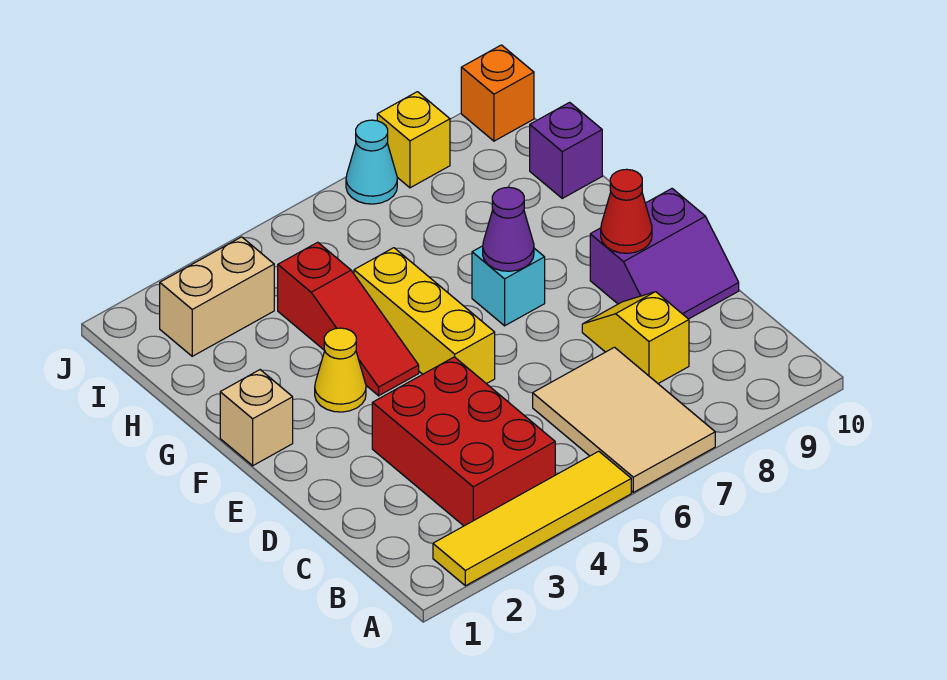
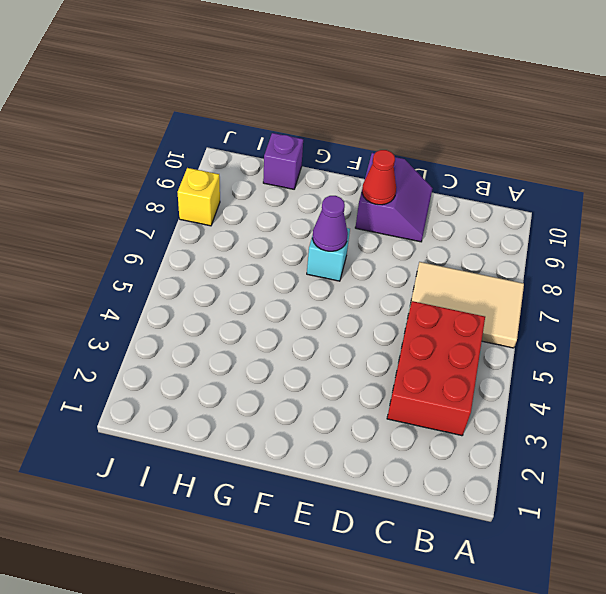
red 2x3 brick [387,301,485,436] -> red 2x3 brick turned to [372,357,555,526]
none -> yellow 1x4 tile [433,451,631,586]
none -> yellow 1x2 slope [582,292,689,383]
none -> yellow 1x3 brick [354,248,495,384]

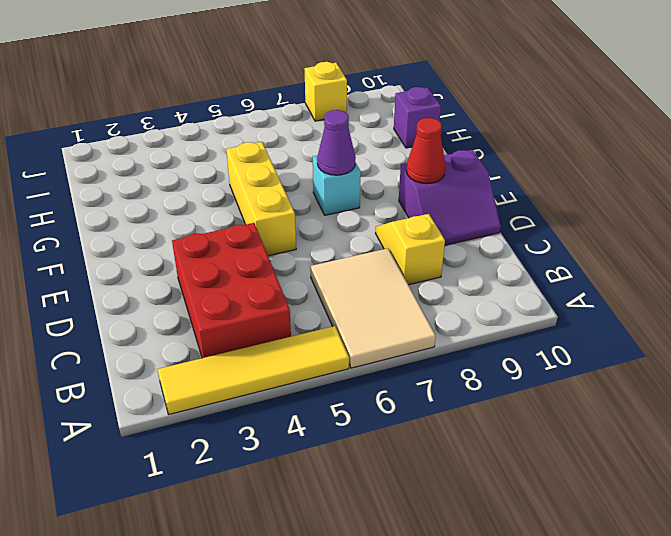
none -> tan 1x1 brick [220,370,293,466]
none -> yellow 1x1 cone [315,328,366,412]
none -> red 1x3 slope [278,242,419,396]

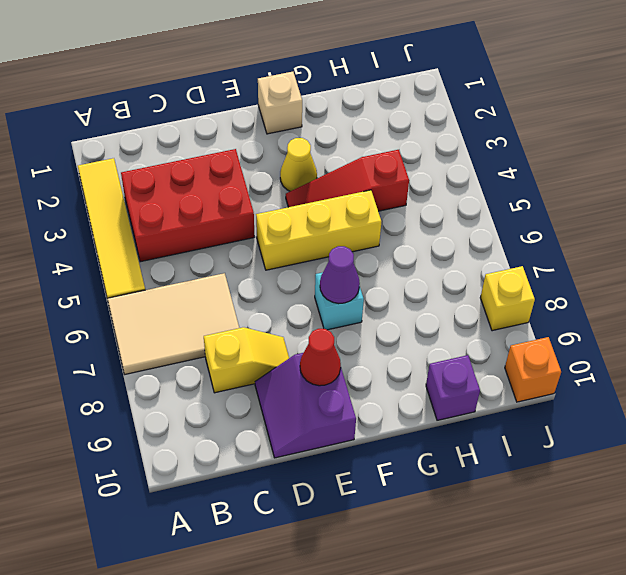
none -> tan 1x2 brick [160,237,274,356]
none -> cyan 1x1 cone [346,120,397,204]

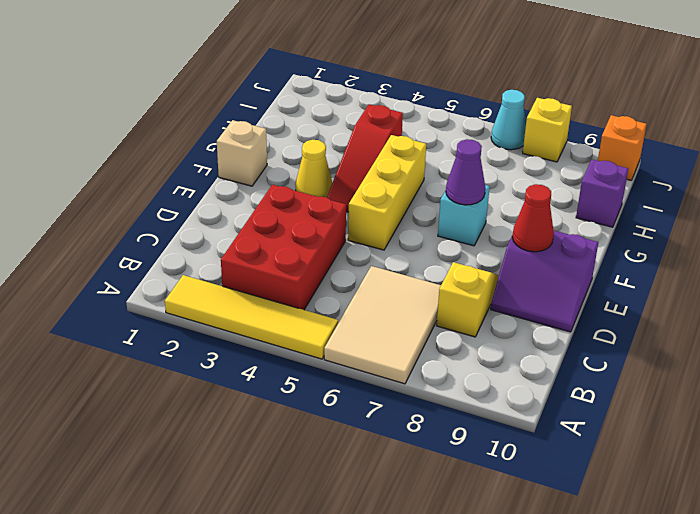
none -> tan 1x2 brick [160,237,274,356]

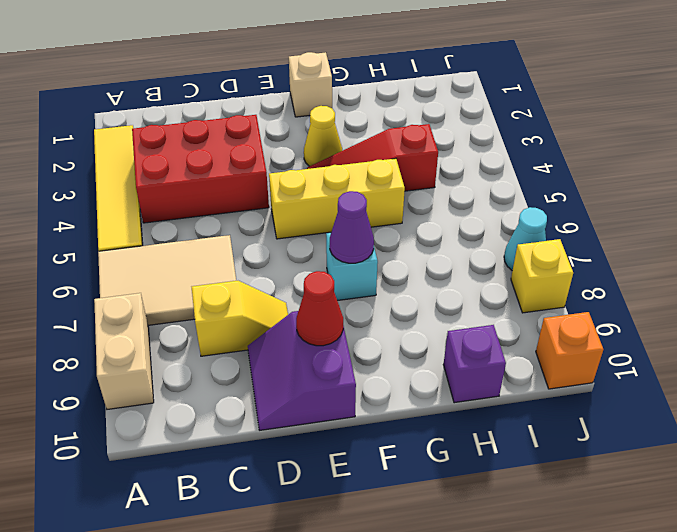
tan 1x2 brick [94,293,154,409] -> tan 1x2 brick moved to [160,237,274,356]

